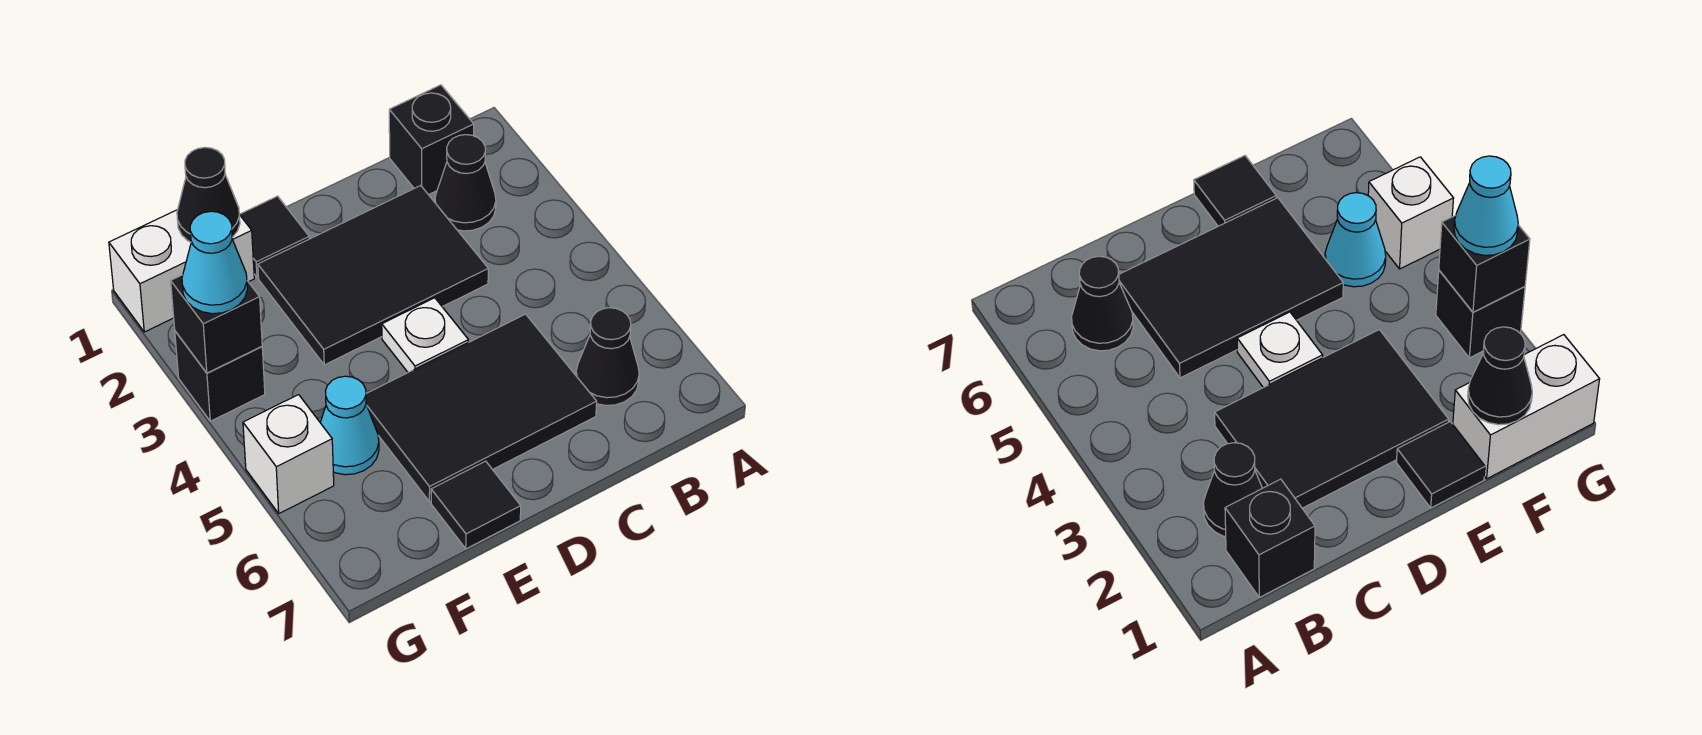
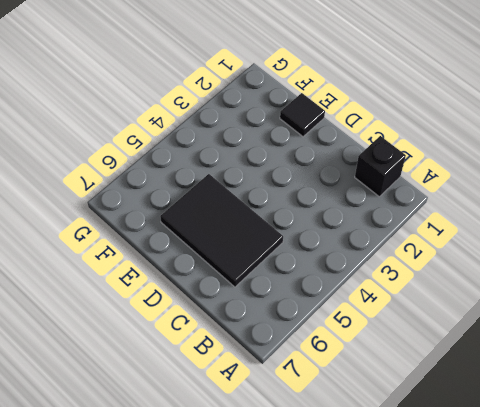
none -> black 1x1 cone [435,135,496,231]
none -> black 1x1 cone [576,308,639,406]
none -> black 2x3 tile [258,186,488,365]

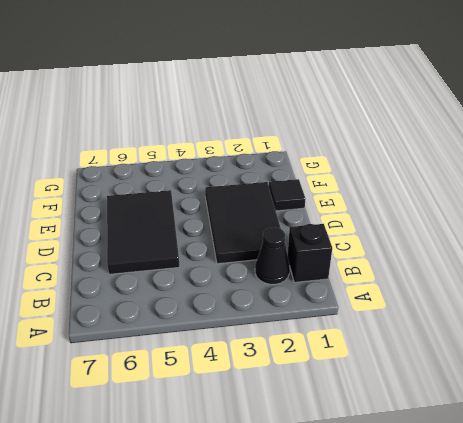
none -> black 1x1 cone [576,308,639,406]
none -> white 1x1 plate [382,298,468,372]
none -> black 1x1 tile [431,461,521,549]

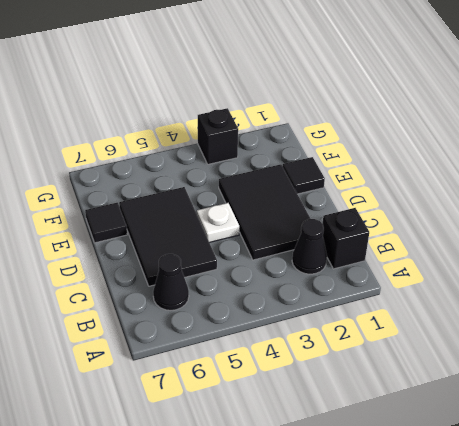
none -> white 1x2 brick [109,210,254,332]
none -> cyan 1x1 cone [320,376,379,475]
none -> white 1x1 brick [243,395,334,513]

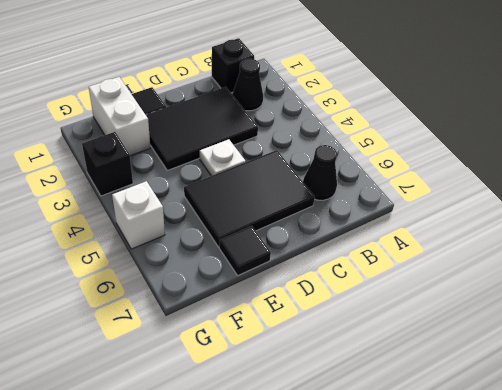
white 1x2 brick [89,77,150,156] -> white 1x2 brick turned to [109,210,254,332]
none -> cyan 1x1 cone [320,376,379,475]
none -> black 1x1 cone [177,147,240,242]
none -> black 1x1 brick [171,275,262,373]

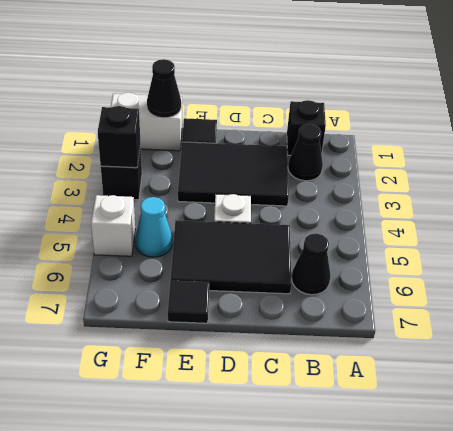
none -> cyan 1x1 cone [182,211,247,314]

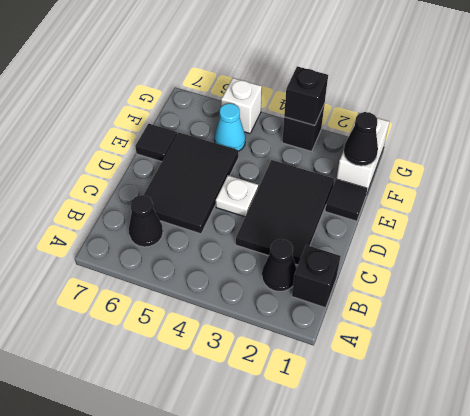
none -> cyan 1x1 cone [182,211,247,314]

